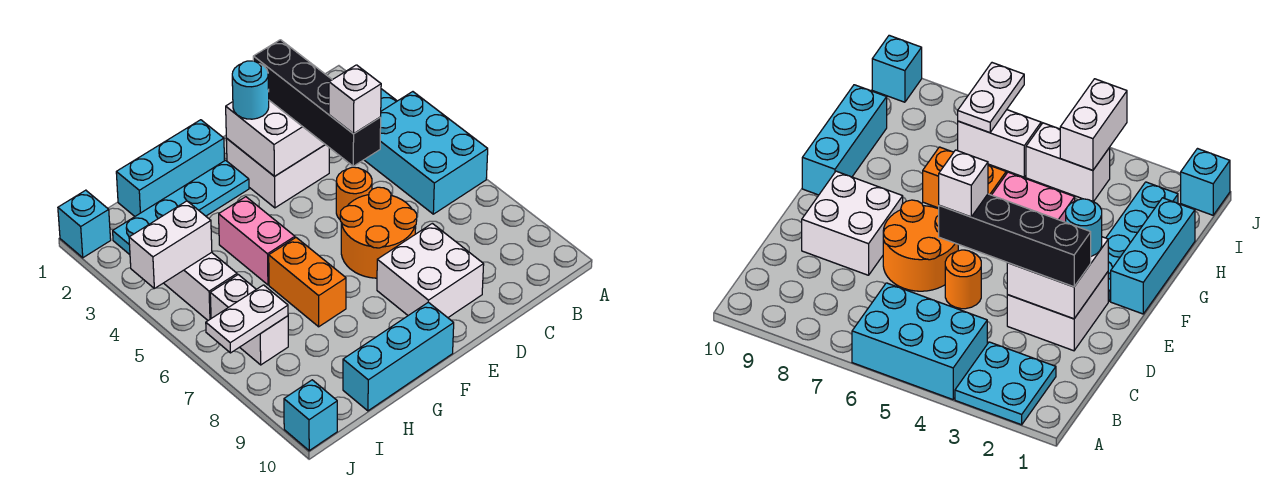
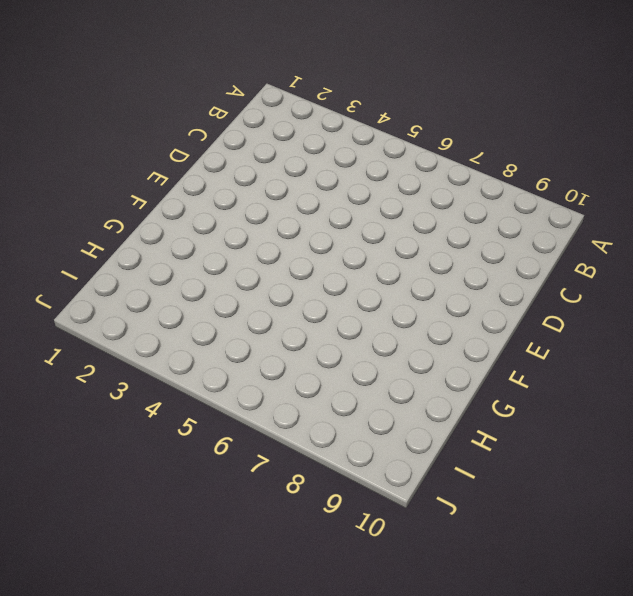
none -> cyan 2x2 plate [955,342,1056,425]
none -> cyan 2x3 brick [364,92,488,214]
none -> white 2x2 brick [226,138,329,208]

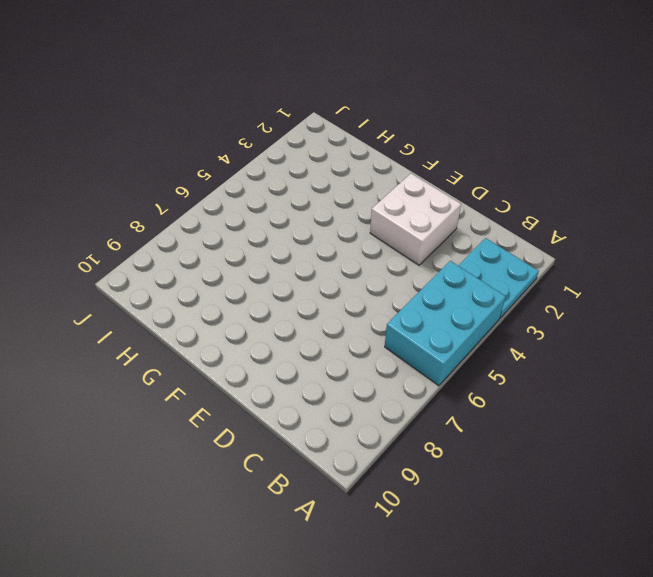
none -> orange 1x1 round brick [336,167,372,219]
none -> orange 2x2 round brick [340,187,417,278]
none -> white 2x2 brick [377,223,484,318]

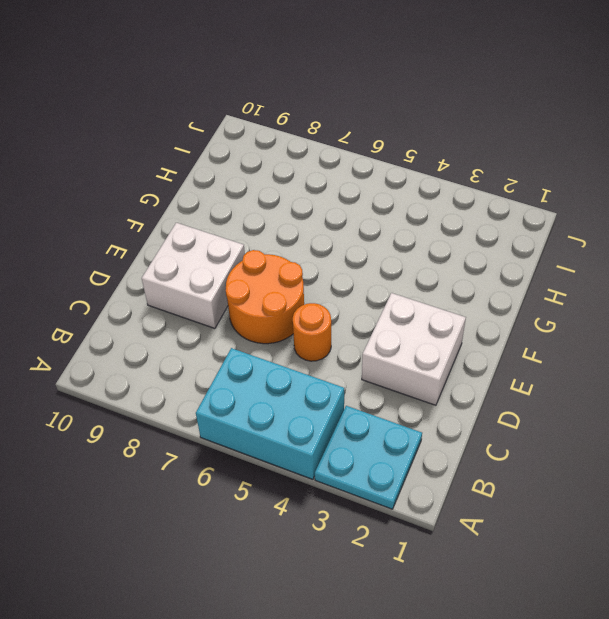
none -> cyan 1x3 brick [116,120,224,216]
none -> cyan 1x4 plate [113,160,249,255]
none -> cyan 1x3 brick [343,302,454,411]

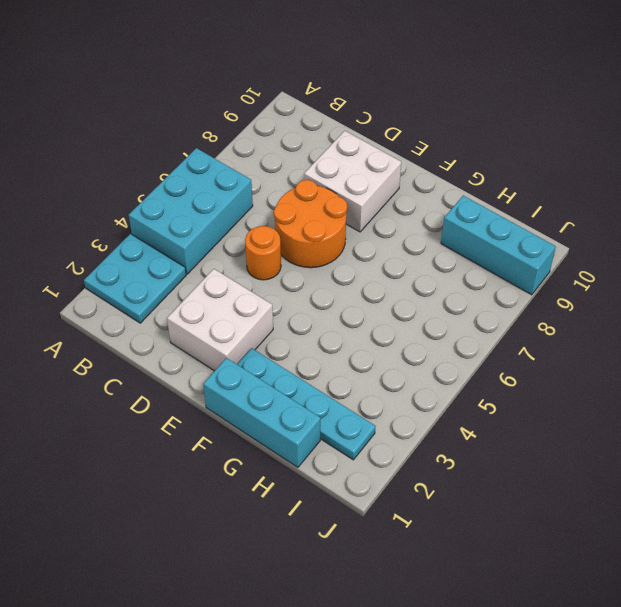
cyan 1x3 brick [441,196,556,295] -> cyan 1x3 brick moved to [343,302,454,411]
none -> pink 1x2 brick [219,197,295,285]
none -> orange 1x2 brick [269,238,346,327]
none -> white 1x2 brick [164,252,237,320]

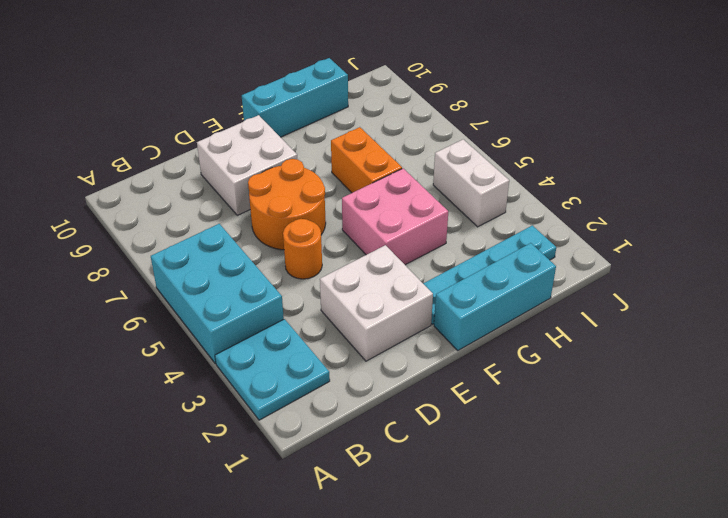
pink 2x2 brick [342,168,448,265] -> pink 1x2 brick [219,197,295,285]
none -> white 1x2 brick [210,275,288,365]
none -> cyan 1x1 brick [58,190,111,258]
none -> cyan 1x1 brick [284,380,337,451]

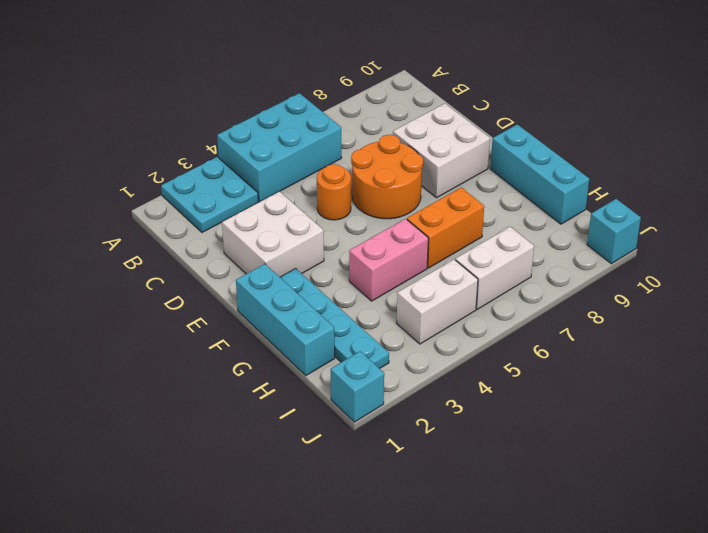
none -> white 2x2 brick [226,101,325,176]
none -> white 1x2 brick [129,201,212,288]
none -> white 1x2 plate [206,285,288,353]

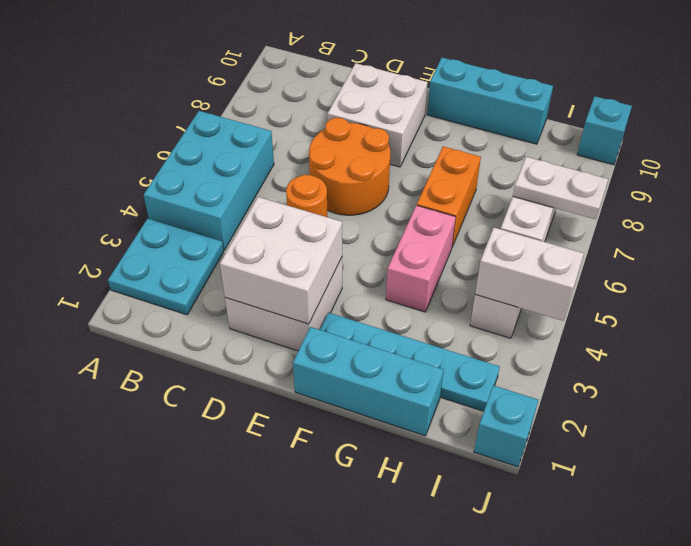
none -> black 1x4 brick [253,40,381,166]
none -> cyan 1x1 round brick [232,61,269,119]
none -> white 1x1 brick [329,65,381,134]

